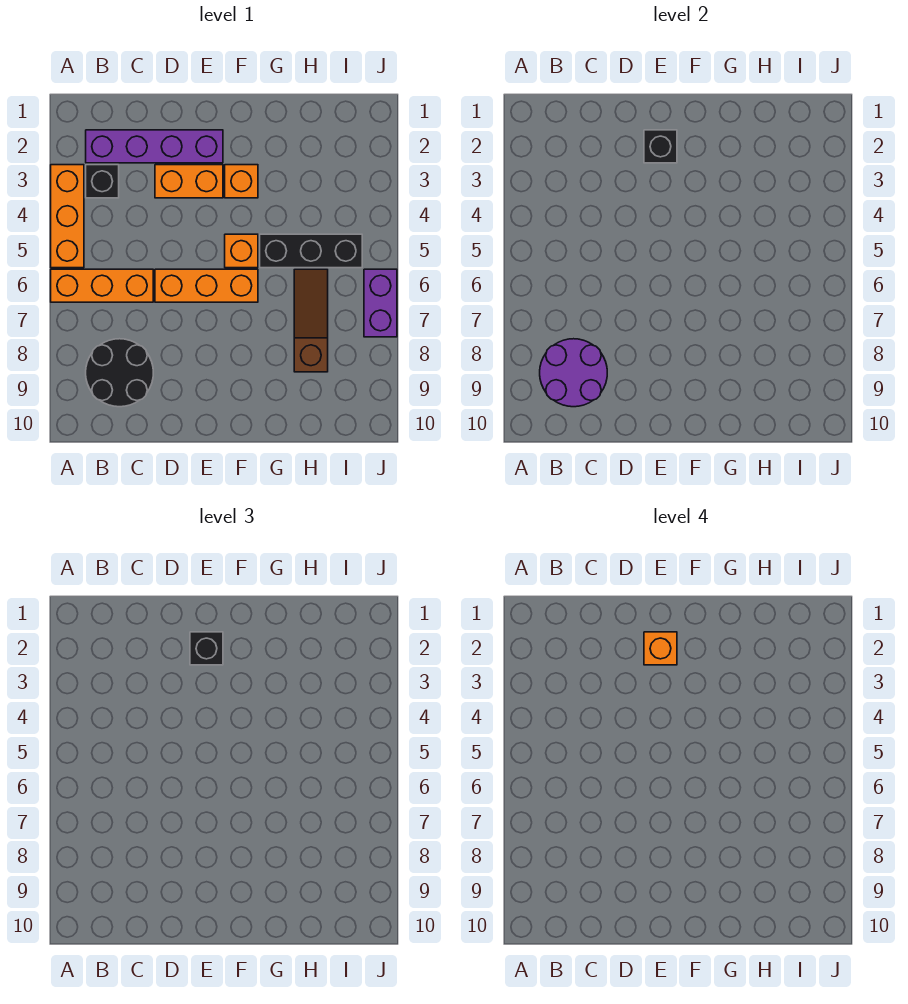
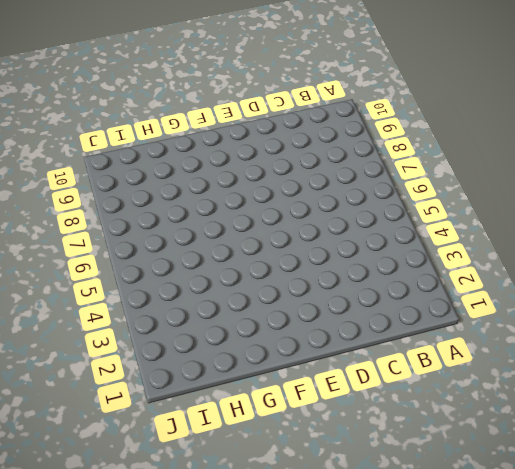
none -> orange 1x3 brick [51,165,84,268]
none -> orange 1x3 brick [51,269,153,302]
none -> purple 1x4 brick [86,130,223,163]

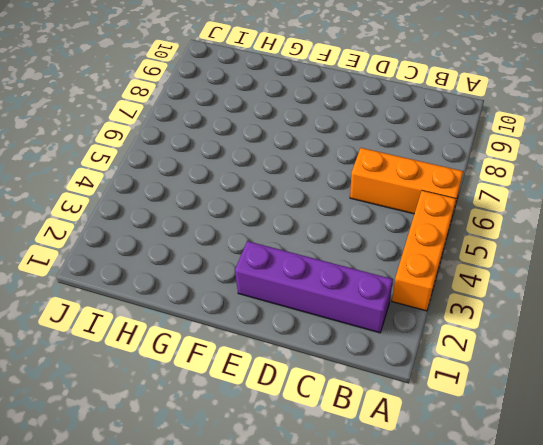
none -> black 1x1 brick [86,165,119,198]
none -> black 2x2 round brick [86,339,153,407]
none -> orange 1x2 brick [155,165,223,198]

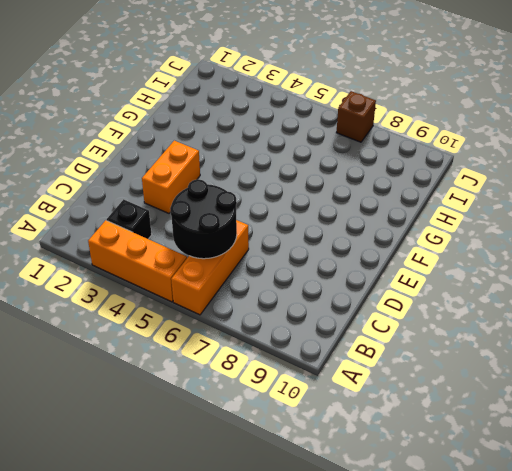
black 2x2 round brick [170,179,237,259] -> black 2x2 round brick moved to [86,339,153,407]
brown 1x1 brick [336,91,376,142] -> purple 1x2 brick [364,269,397,337]
none -> purple 1x4 brick [86,130,223,163]
none -> orange 1x3 brick [155,269,258,302]
none -> orange 1x1 brick [225,165,258,198]

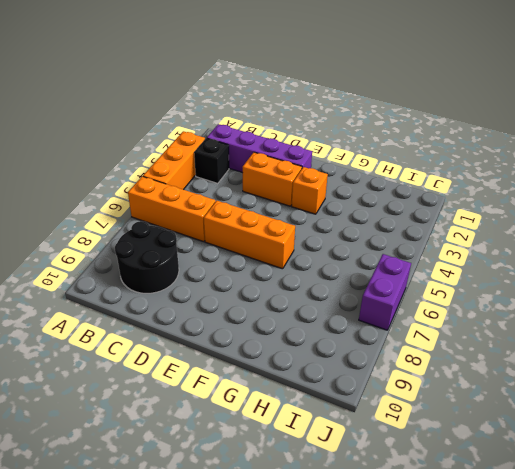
none -> orange 1x1 brick [225,234,258,268]
none -> black 1x3 brick [260,234,362,268]
none -> brown 1x3 slope [294,269,328,372]

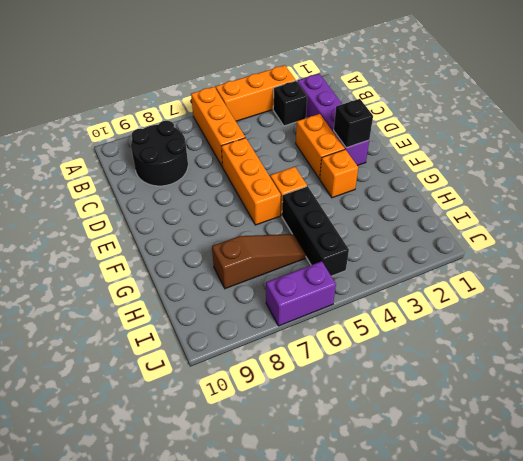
none -> purple 2x2 round brick [540,339,607,407]
none -> black 1x1 brick [190,632,223,665]
none -> orange 1x1 brick [644,632,677,665]

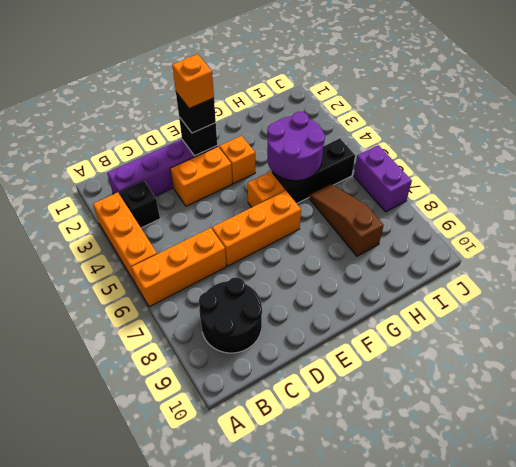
purple 2x2 round brick [267,112,325,181] -> purple 2x2 round brick moved to [540,339,607,407]

